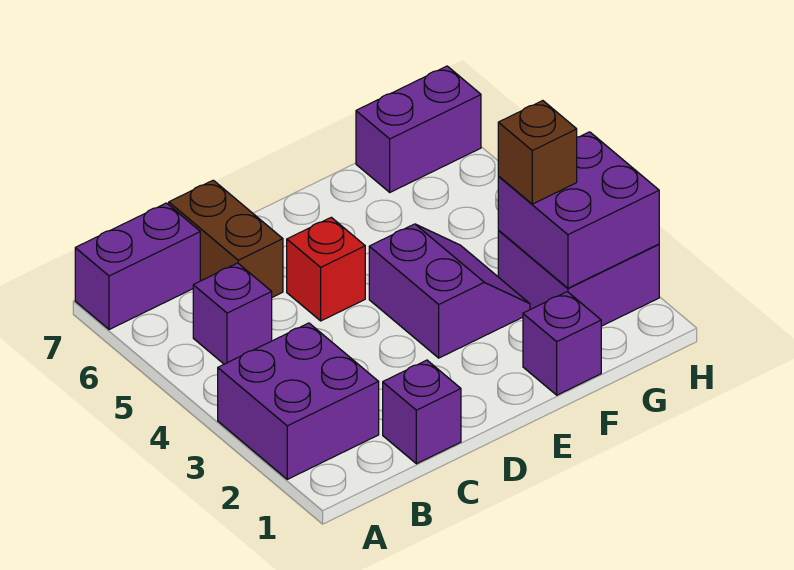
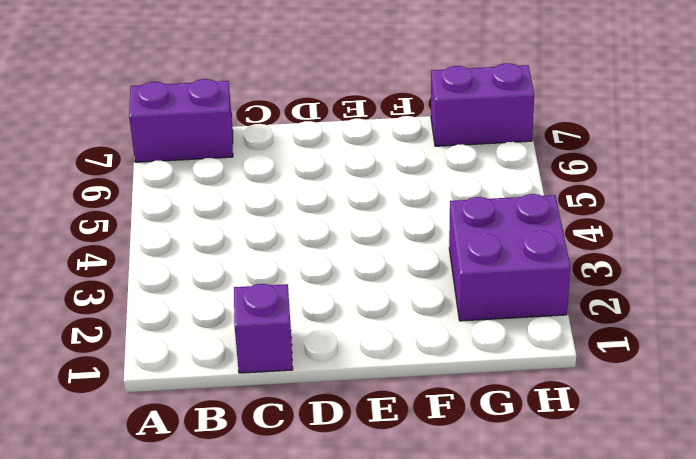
none -> purple 2x2 brick [218,323,379,479]
none -> purple 1x1 brick [193,263,272,364]
none -> brown 1x2 brick [169,180,283,297]

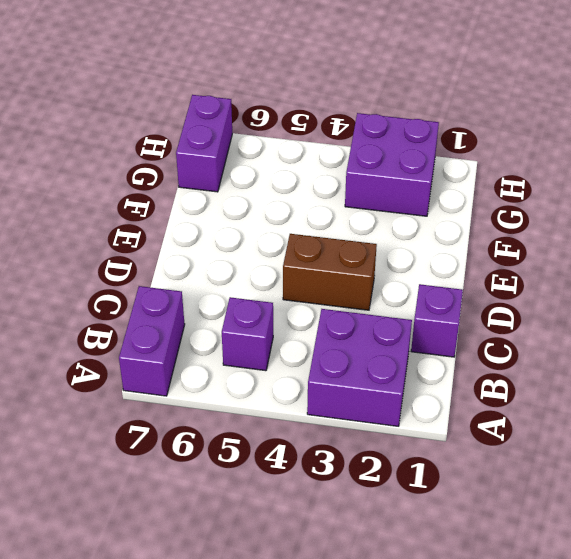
brown 1x2 brick [283,234,377,310] -> brown 1x2 brick moved to [169,180,283,297]
none -> red 1x1 brick [287,217,365,321]
none -> purple 2x2 slope [369,224,530,358]
none -> purple 1x1 brick [523,292,601,395]

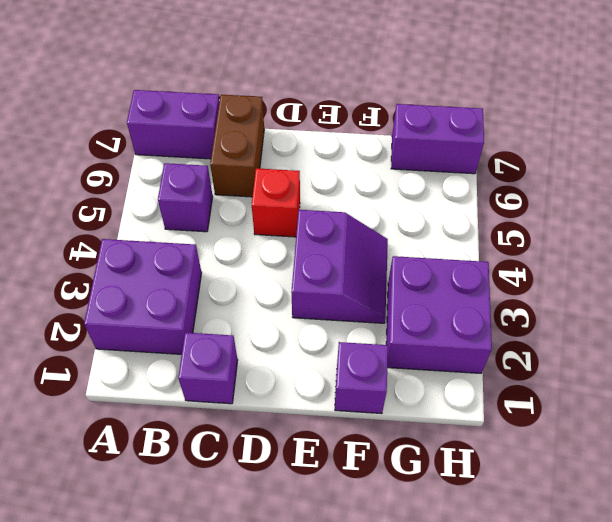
none -> purple 2x2 brick [498,132,659,288]
none -> brown 1x1 brick [498,101,577,204]

